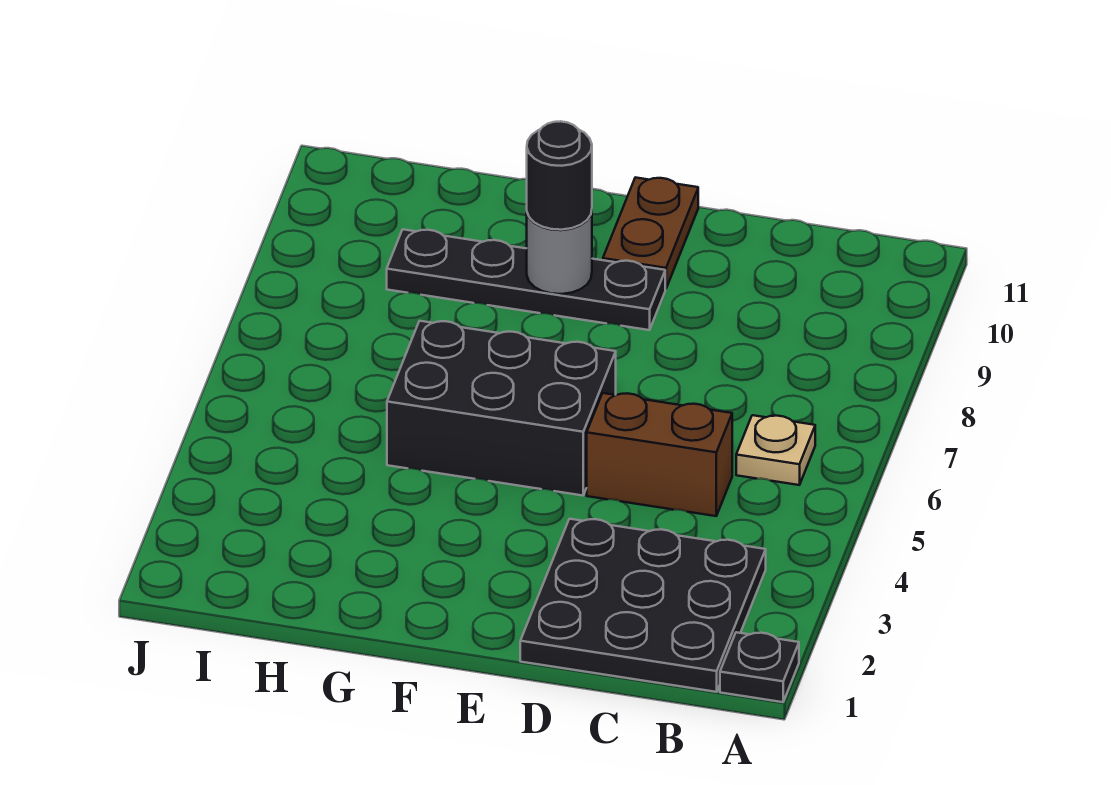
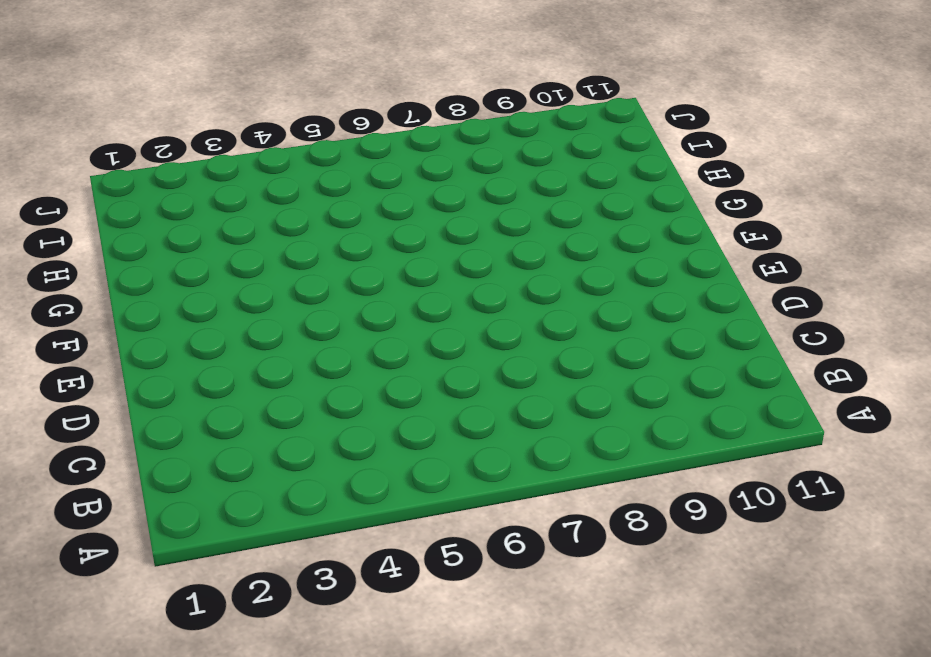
none -> black 1x1 plate [720,632,799,702]
none -> black 3x3 plate [520,519,766,692]

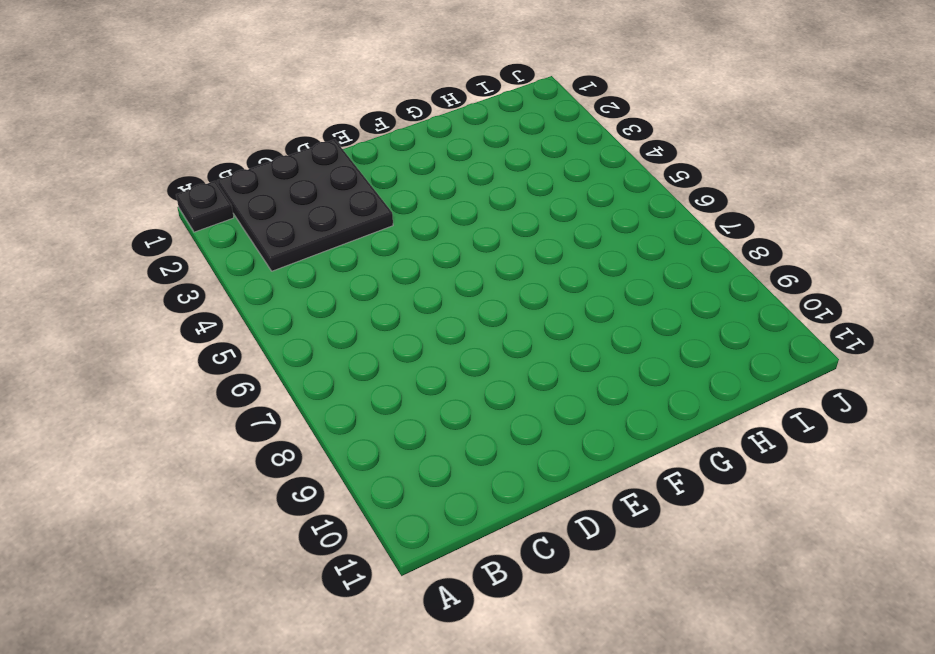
none -> tan 1x1 plate [736,415,815,485]
none -> brown 1x2 brick [587,393,732,516]

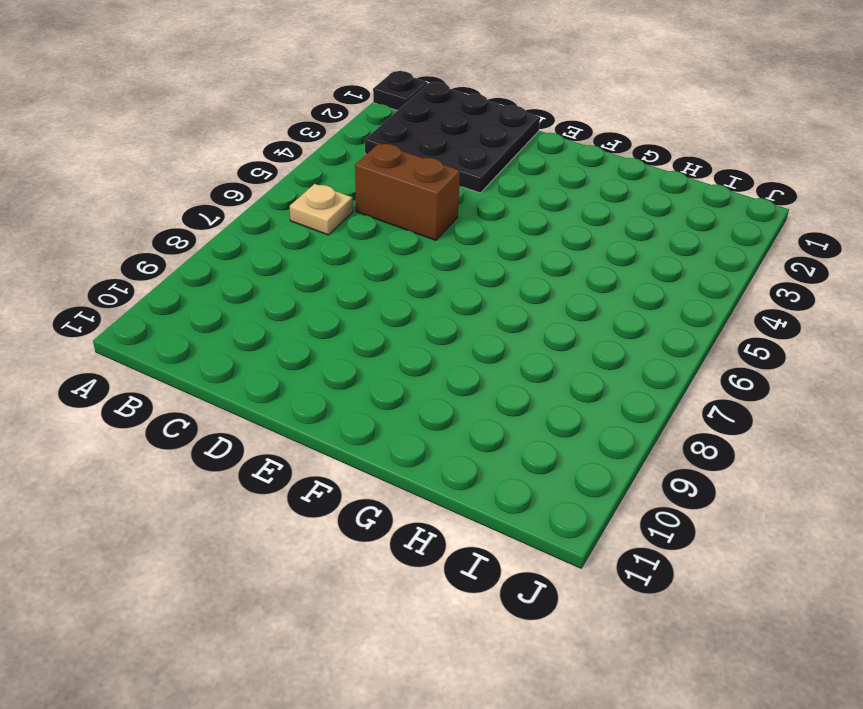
none -> black 2x3 brick [387,321,616,496]
none -> black 1x4 plate [387,229,665,330]

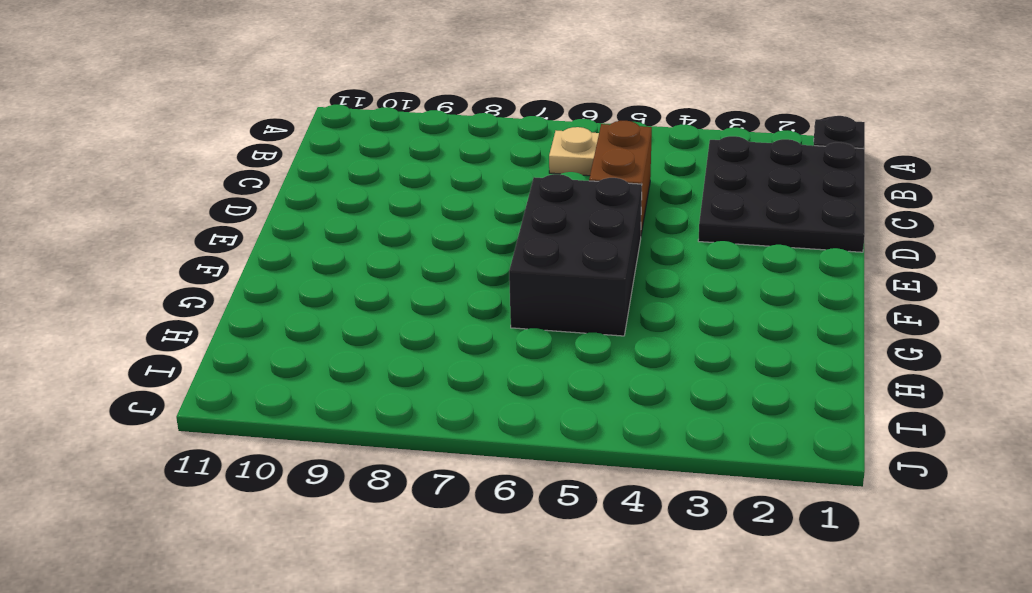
none -> black 1x4 plate [387,229,665,330]
none -> brown 1x2 plate [603,177,698,289]

